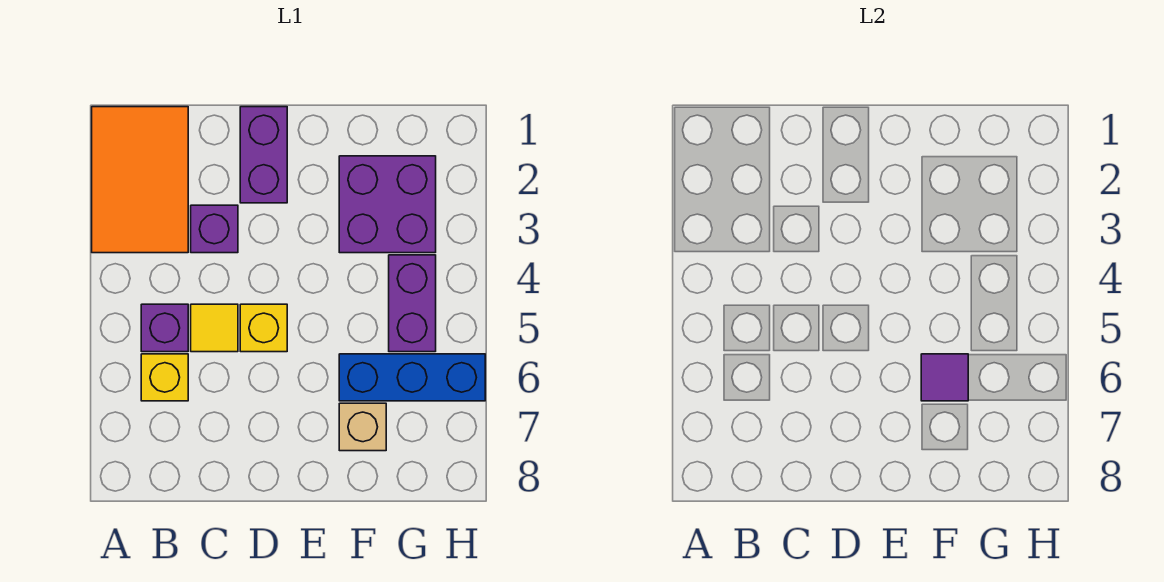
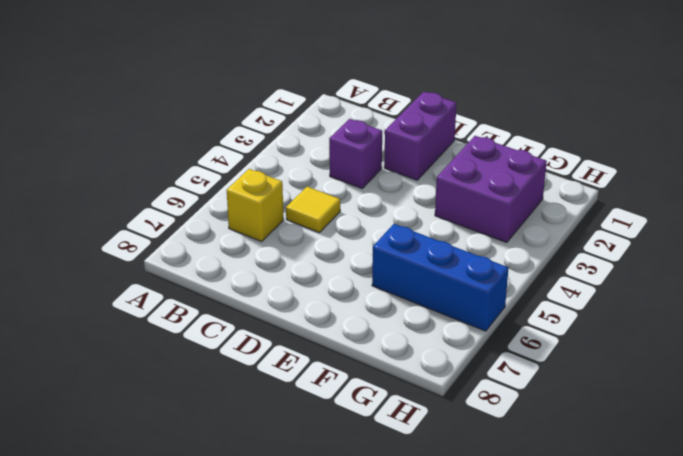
none -> orange 2x3 tile [92,107,188,253]
none -> purple 1x1 brick [141,304,188,352]
none -> yellow 1x1 brick [240,304,287,352]

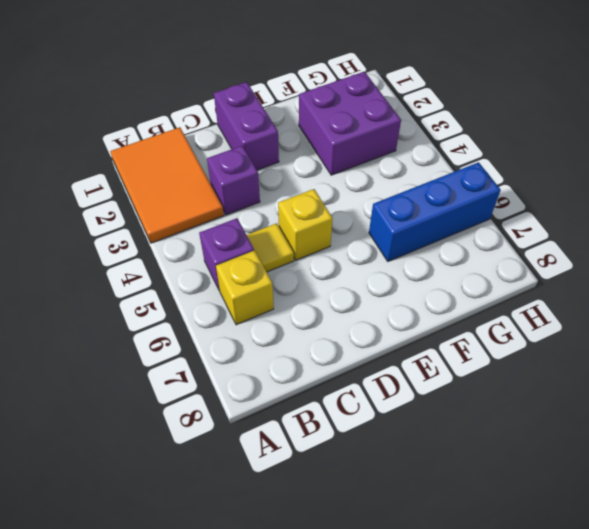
none -> tan 1x1 brick [339,403,386,451]
none -> purple 1x2 brick [389,255,436,352]
none -> purple 1x1 tile [921,354,968,401]

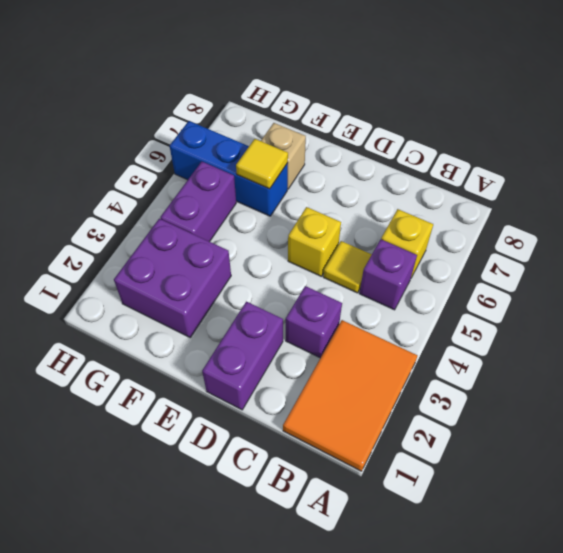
yellow 1x1 tile [236,139,288,189] -> purple 1x1 tile [921,354,968,401]

